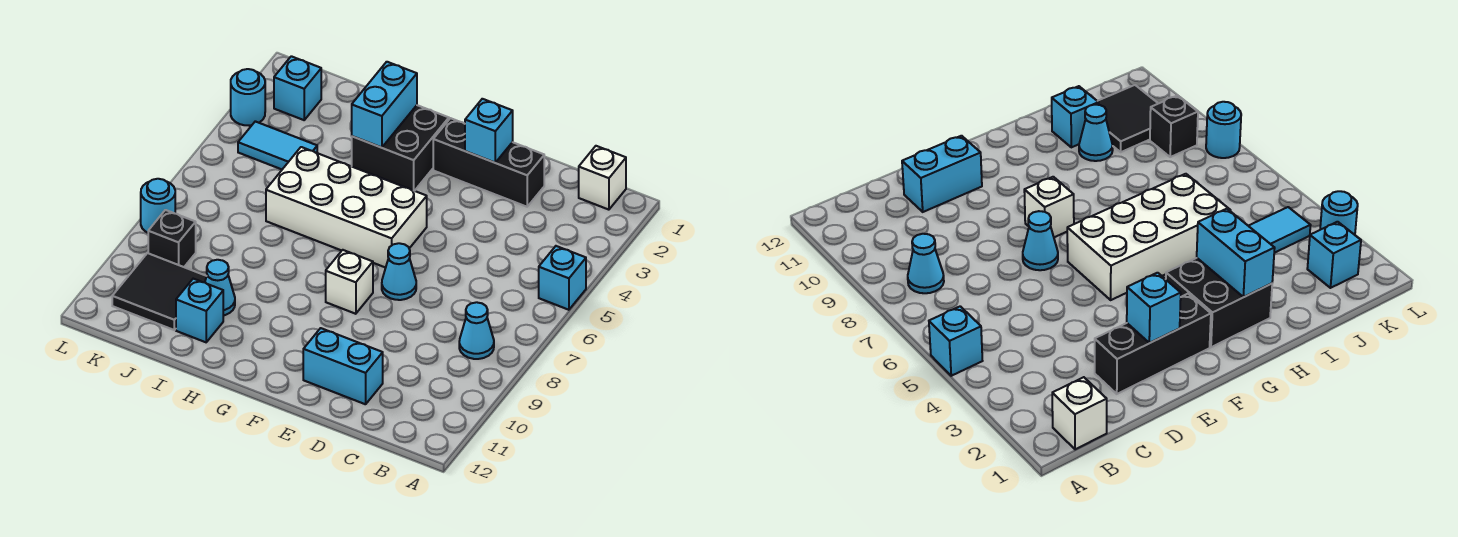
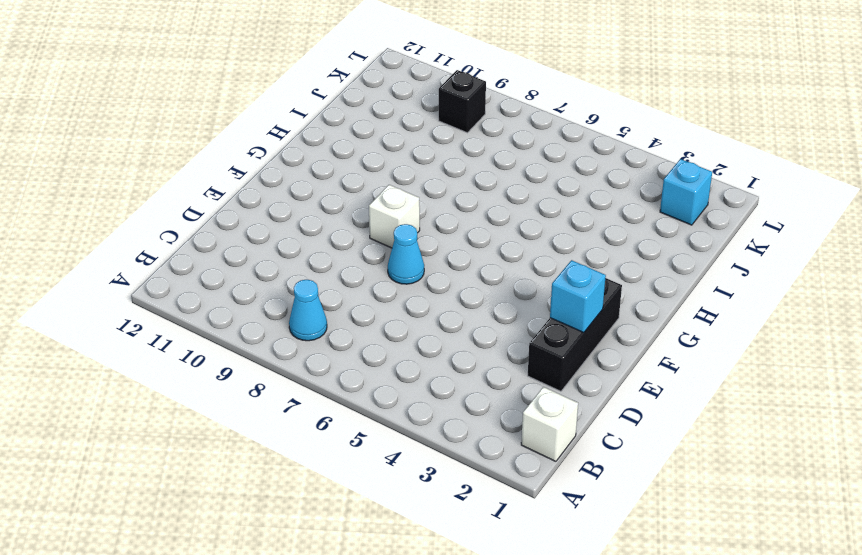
none -> cyan 1x1 brick [539,246,586,310]
none -> cyan 1x2 brick [303,328,383,404]
none -> white 2x4 brick [266,147,427,268]

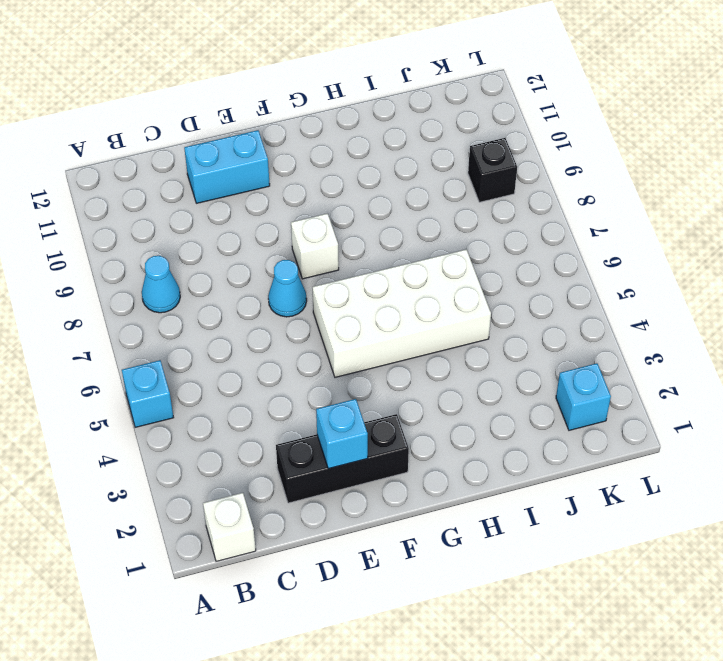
none -> black 2x2 brick [352,105,449,191]
none -> cyan 1x1 cone [205,260,235,316]
none -> cyan 1x1 brick [176,279,223,342]

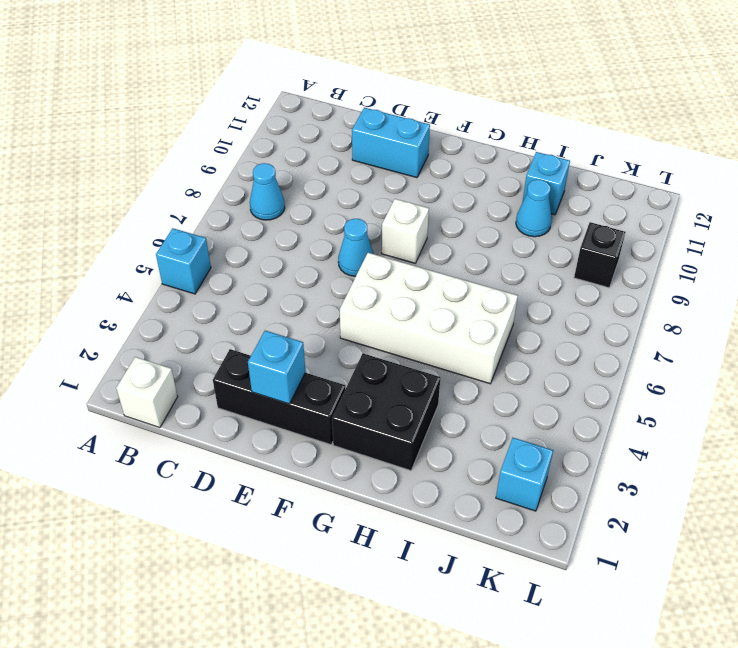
none -> cyan 1x2 tile [238,121,317,169]
none -> black 2x2 tile [112,253,207,330]
none -> cyan 1x1 round brick [231,69,265,126]

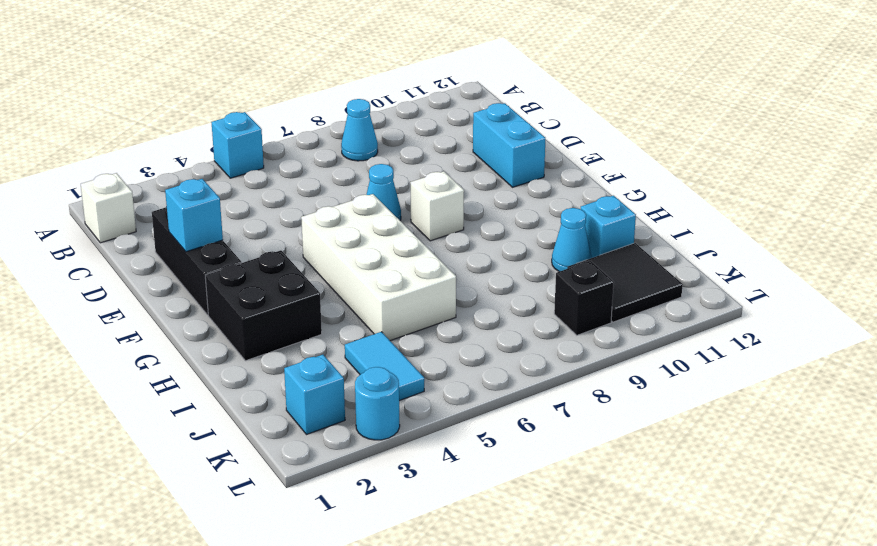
none -> cyan 1x1 round brick [141,179,175,233]
none -> cyan 1x2 brick [352,62,417,148]

